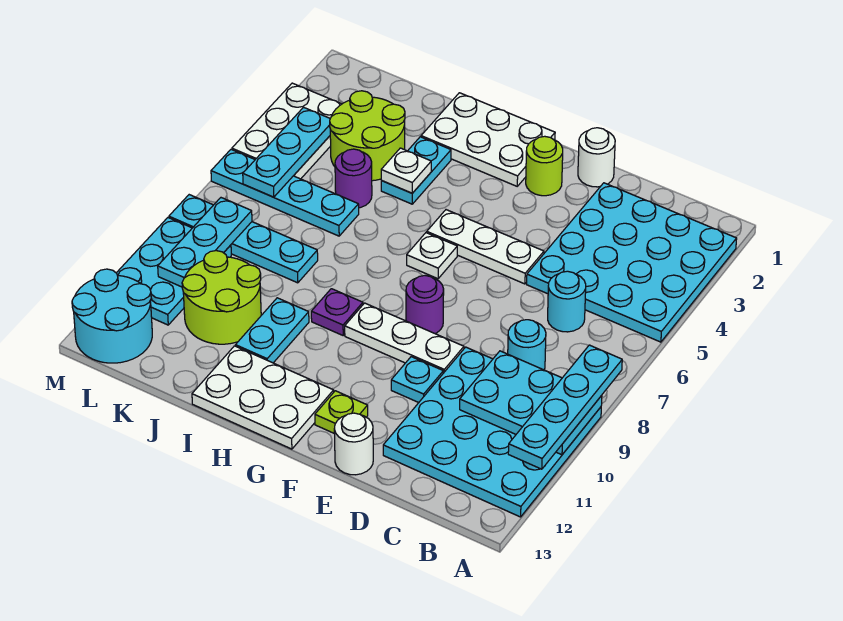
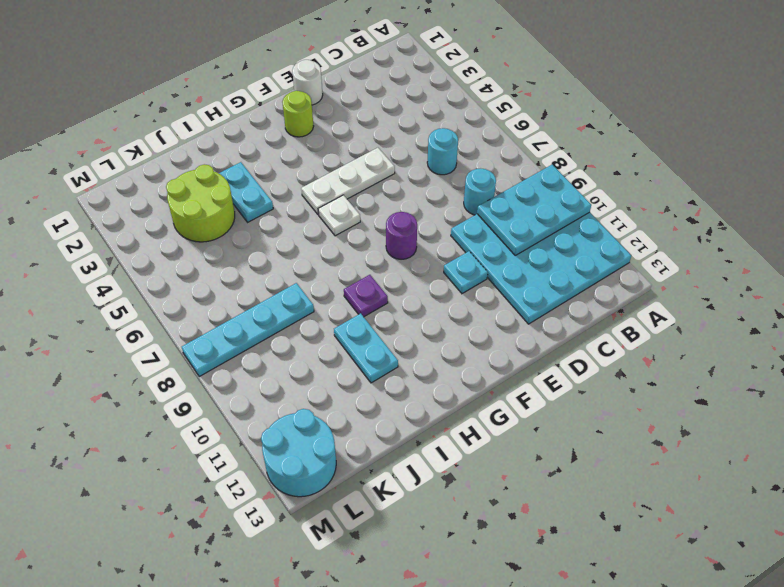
none -> cyan 4x4 plate [527,183,737,342]
none -> white 1x3 plate [345,303,464,373]
none -> white 1x1 round brick [334,413,373,475]
none -> lime 1x1 plate [315,391,368,434]

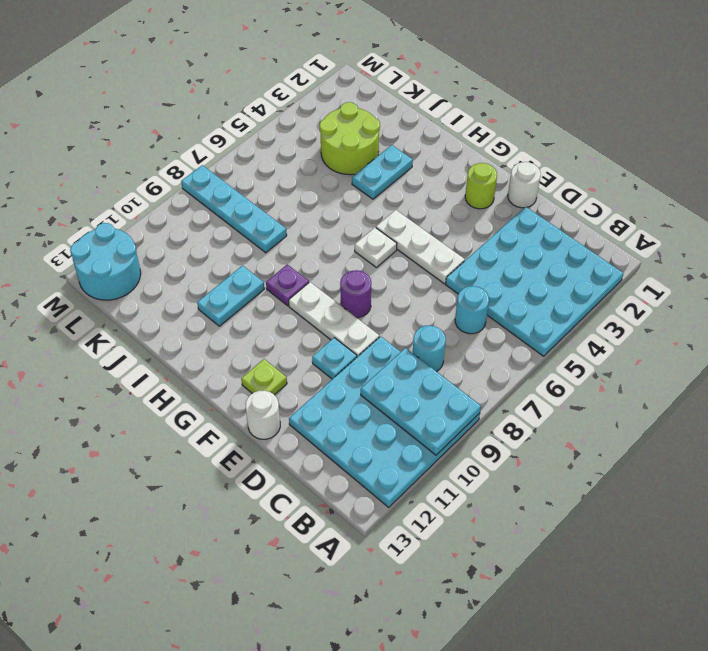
none -> white 2x3 plate [421,93,555,186]
none -> white 2x3 plate [192,346,334,449]
none -> purple 1x1 round brick [335,149,372,208]
none -> cyan 1x4 plate [211,150,359,236]

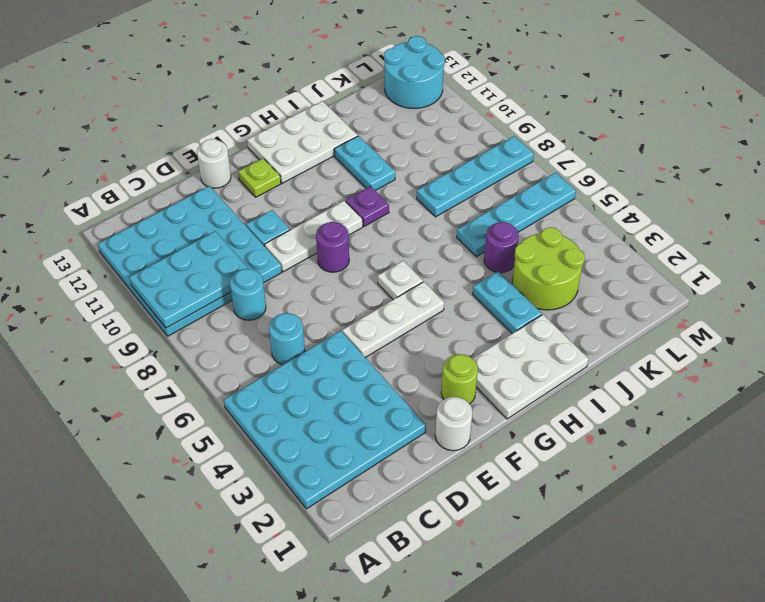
none -> lime 2x2 round brick [182,251,261,344]
none -> white 2x3 plate [232,83,341,179]
none -> cyan 2x3 plate [117,218,231,325]
none -> white 1x1 plate [381,148,431,193]

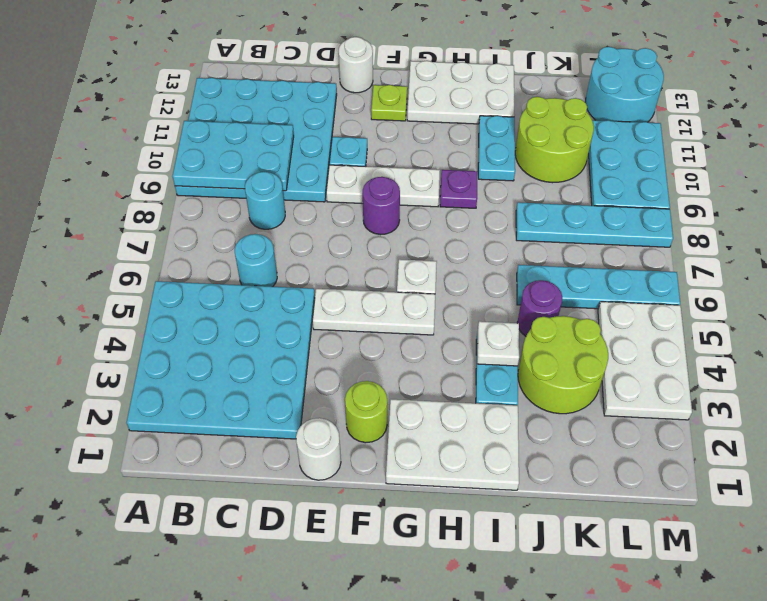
none -> cyan 1x3 plate [243,107,330,197]
none -> cyan 1x3 plate [158,198,252,287]
none -> cyan 1x4 plate [508,345,622,469]

